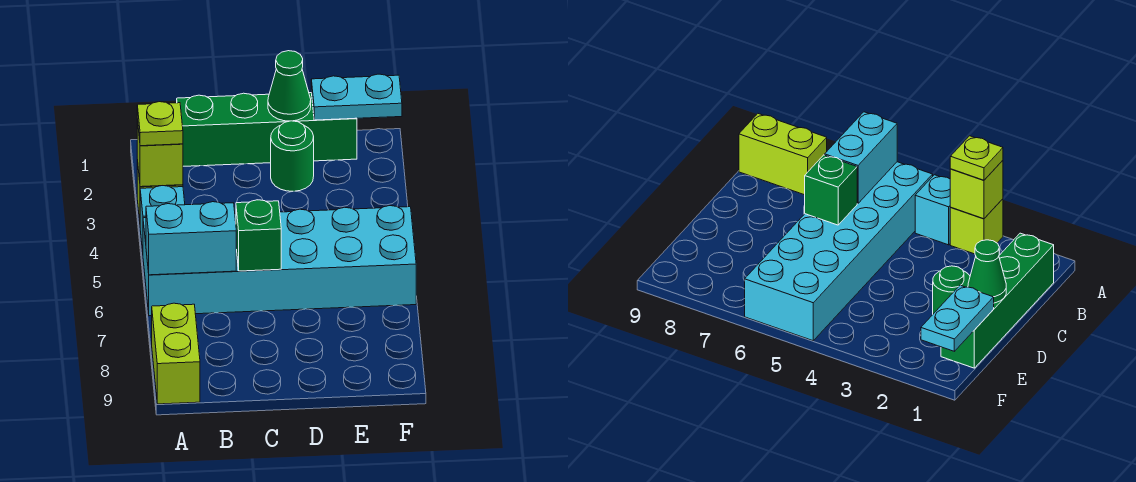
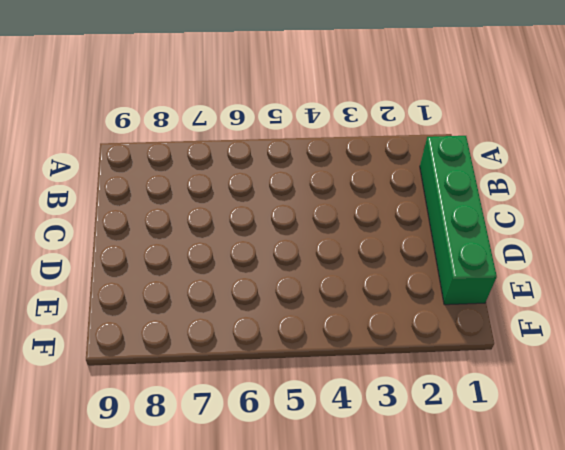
none -> lime 1x1 brick [950,199,1003,254]
none -> cyan 1x1 brick [140,186,185,252]
none -> cyan 2x6 brick [143,206,416,316]

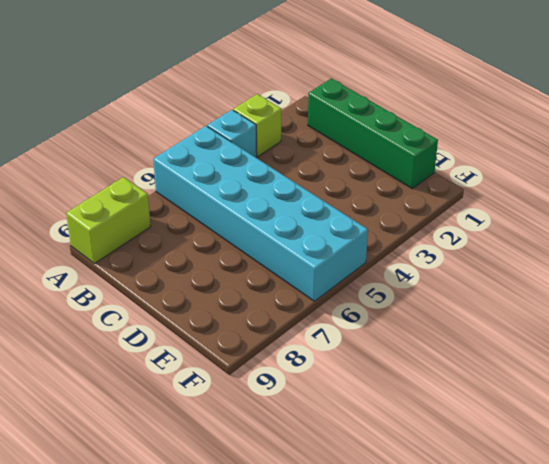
none -> green 1x1 round brick [271,121,314,191]
none -> lime 1x1 brick [137,119,183,187]
none -> cyan 1x2 brick [146,202,236,275]

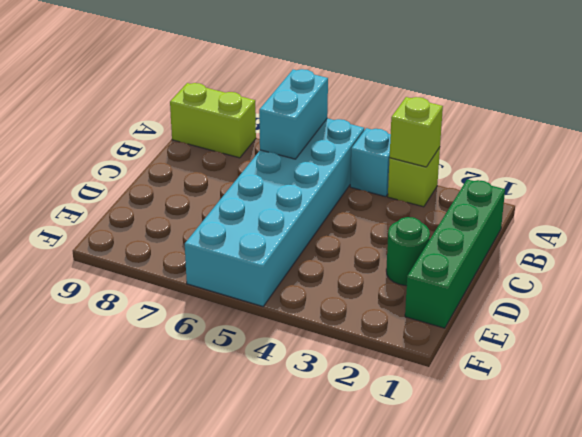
none -> green 1x1 brick [236,200,281,271]
none -> green 1x1 cone [268,51,311,121]
none -> cyan 1x2 plate [311,74,402,120]

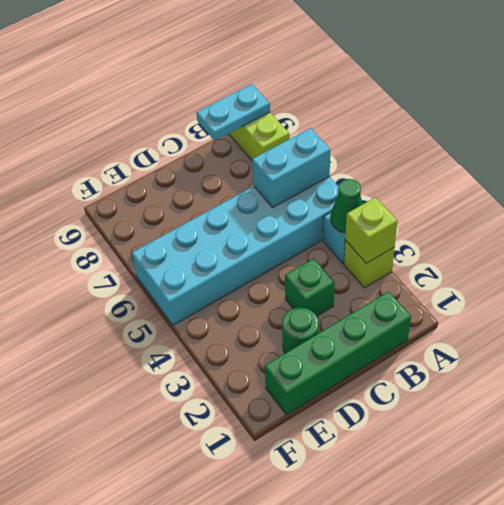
green 1x1 cone [331,179,363,233] -> green 1x1 cone moved to [268,51,311,121]
cyan 1x2 plate [196,84,270,141] -> cyan 1x2 plate moved to [311,74,402,120]
green 1x1 brick [285,258,335,316] -> green 1x1 brick moved to [236,200,281,271]
none -> lime 1x1 plate [137,102,183,146]

